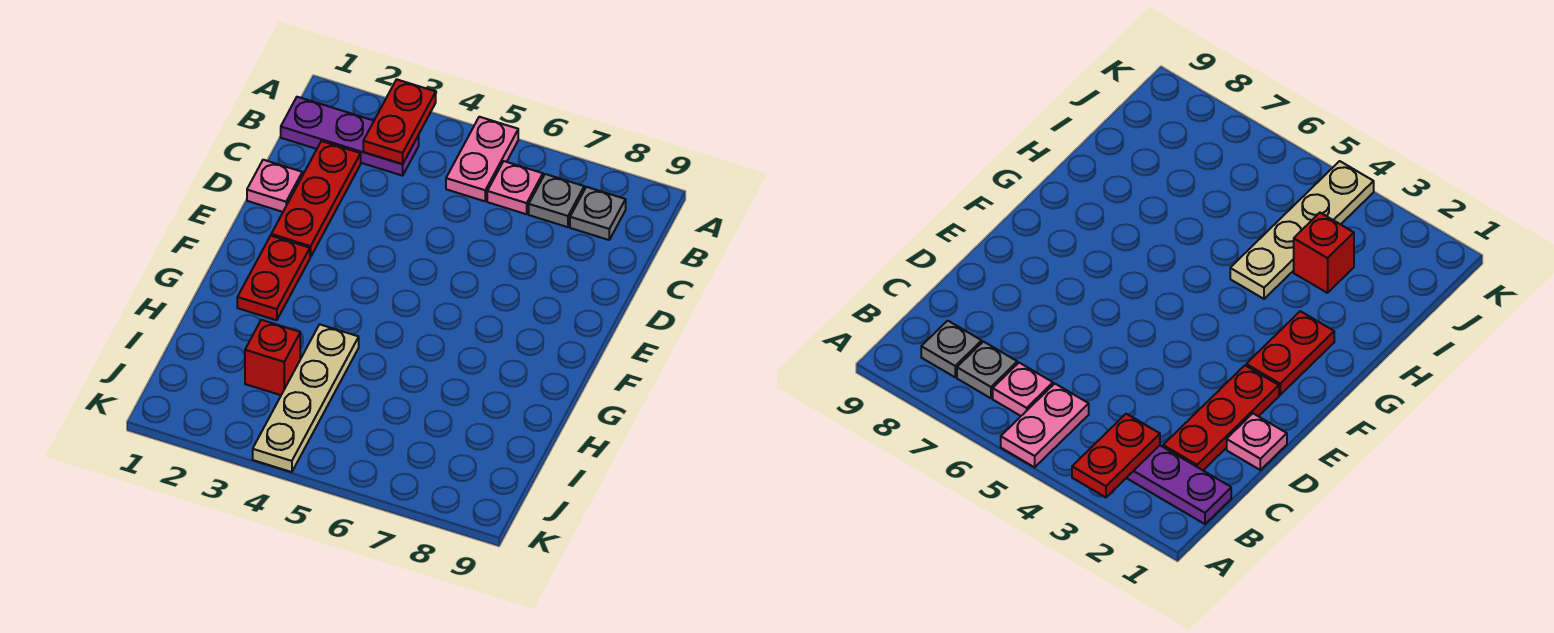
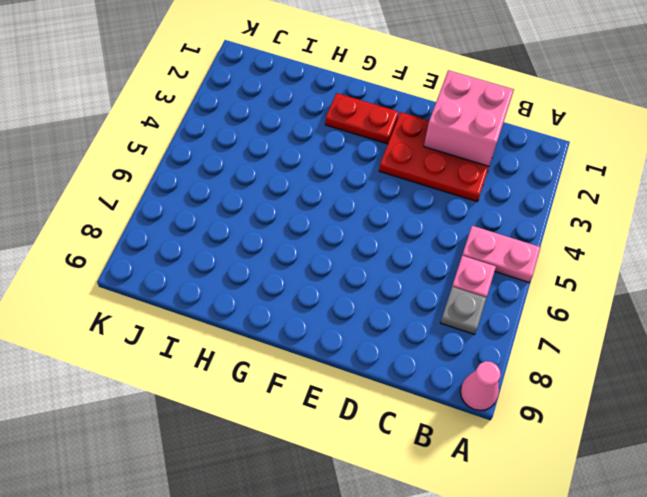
pink 1x1 cone [460,361,501,410] -> none
pink 2x2 brick [424,70,514,166] -> none
red 2x3 plate [379,112,489,202] -> red 1x3 plate [271,141,361,257]
none -> purple 1x3 plate [281,97,419,176]
none -> grey 1x1 plate [570,187,626,240]

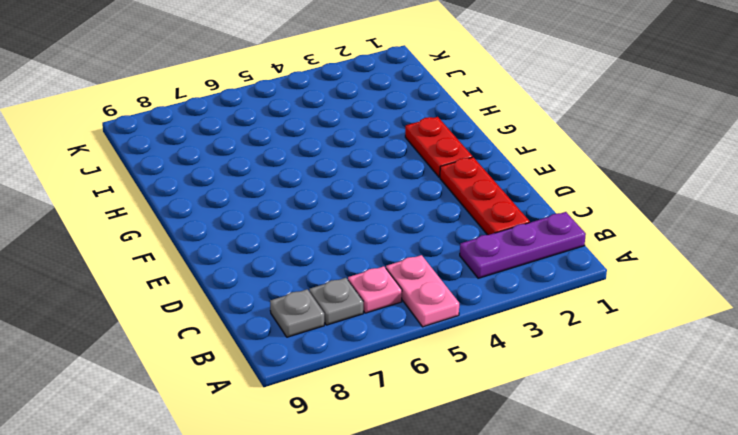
none -> pink 1x1 plate [247,160,302,212]
none -> tan 1x4 plate [253,324,359,472]

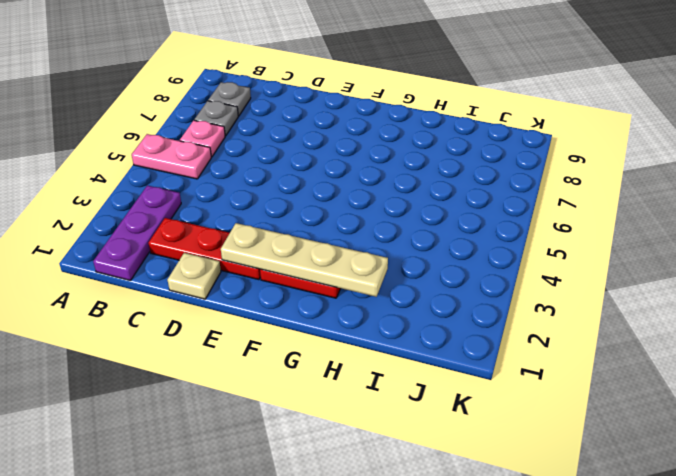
tan 1x1 plate [168,253,221,299] -> pink 1x1 plate [247,160,302,212]
tan 1x4 plate [221,223,388,297] -> tan 1x4 plate moved to [253,324,359,472]
none -> red 1x1 brick [245,320,300,395]
none -> red 1x2 plate [363,79,436,164]

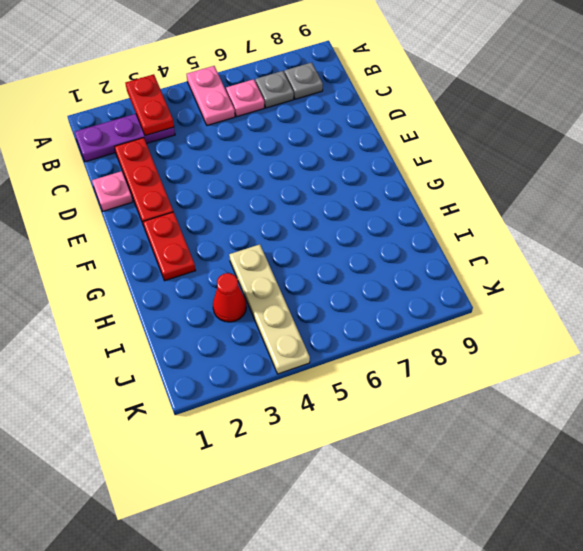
red 1x1 cone [213,273,246,322] -> red 1x1 brick [245,320,300,395]

